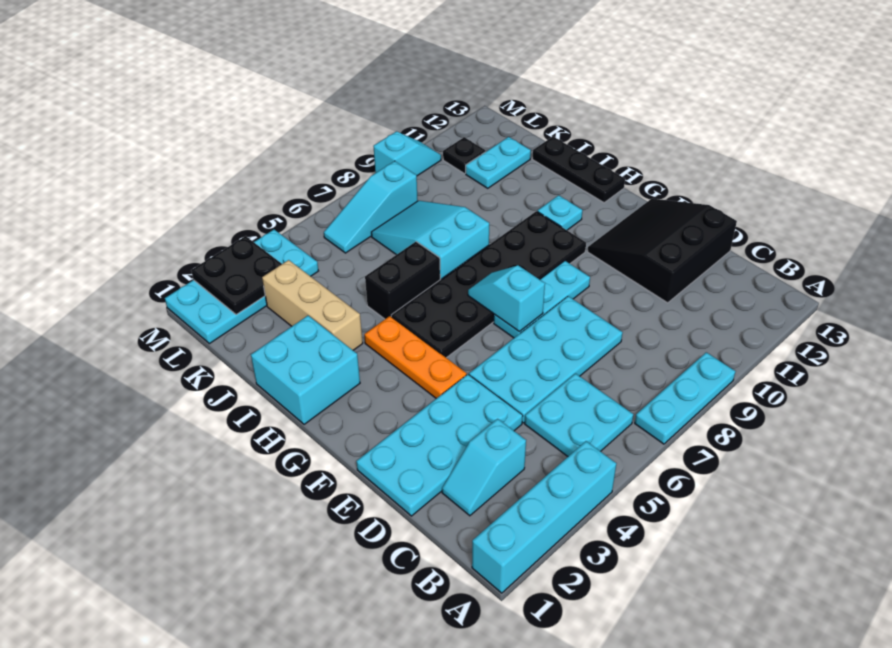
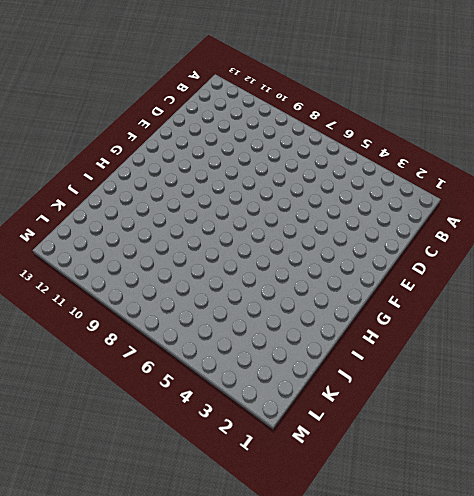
none -> cyan 1x4 brick [472,441,616,593]
none -> cyan 1x3 plate [635,352,735,444]
none -> cyan 2x2 plate [525,374,633,456]

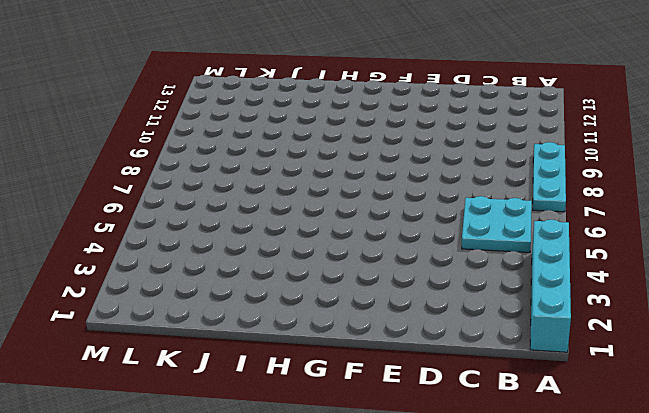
none -> cyan 1x2 slope [442,419,526,516]
none -> cyan 2x4 plate [356,374,523,516]
none -> cyan 2x4 plate [469,296,623,423]

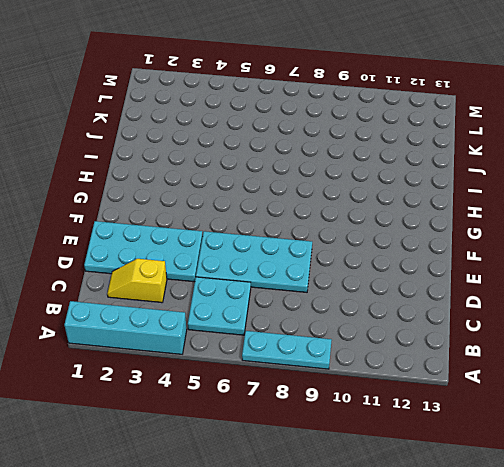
yellow 1x2 slope [107,259,167,303] -> cyan 1x2 slope [442,419,526,516]
none -> black 3x3 slope [588,199,737,303]
none -> orange 1x3 plate [364,316,467,399]
none -> cyan 1x3 plate [494,261,590,338]

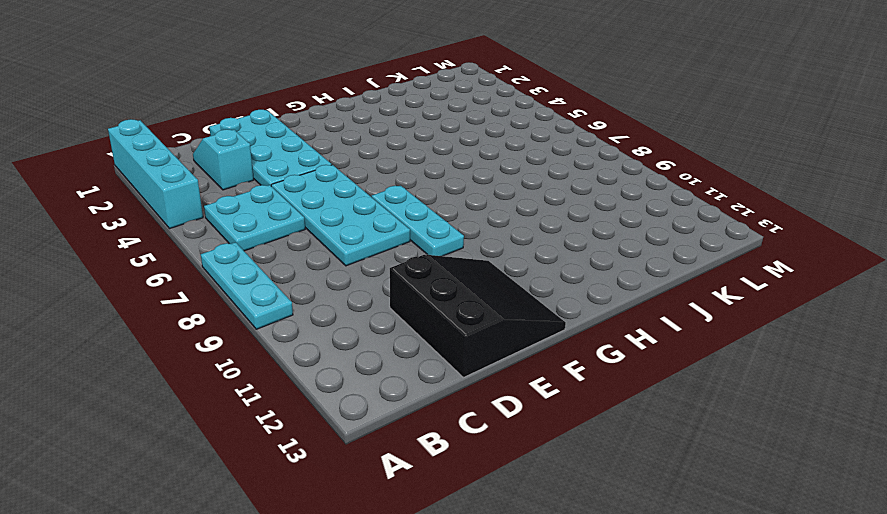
none -> orange 1x3 plate [364,316,467,399]
none -> black 2x6 plate [391,211,586,358]
none -> cyan 2x2 brick [251,316,360,424]

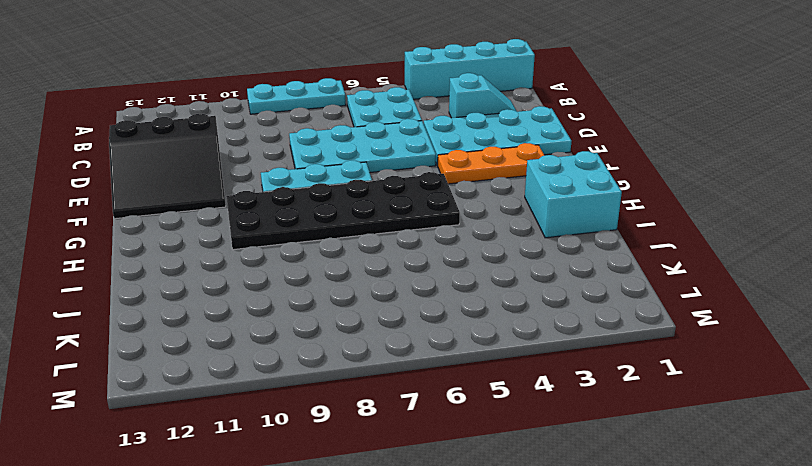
orange 1x3 plate [437,143,544,184] -> orange 1x3 plate turned to [364,316,467,399]
none -> cyan 1x1 plate [537,195,583,230]
none -> black 1x3 plate [532,137,625,203]
none -> tan 1x3 brick [262,260,363,350]

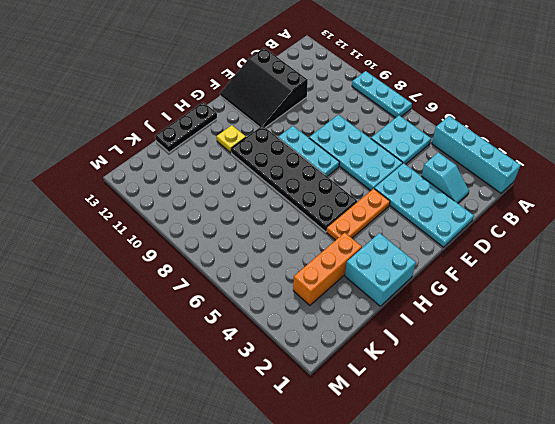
yellow 1x1 plate [217,125,246,153] -> cyan 1x1 plate [537,195,583,230]
orange 1x3 brick [293,233,362,305] -> tan 1x3 brick [262,260,363,350]
none -> black 1x2 brick [365,242,440,319]
none -> cyan 2x3 slope [371,201,489,280]
none -> cyan 1x2 plate [466,137,531,188]

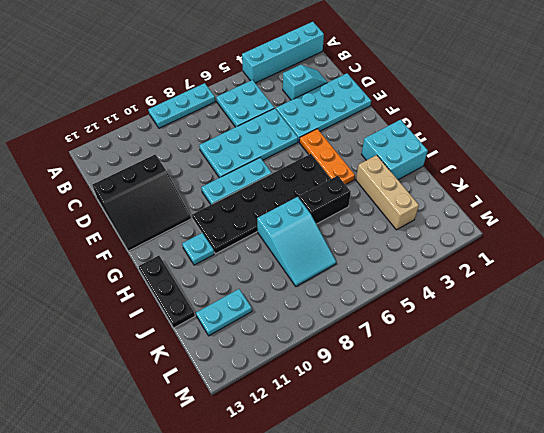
none -> cyan 2x4 plate [165,230,318,344]
none -> cyan 1x3 slope [324,161,418,253]
none -> black 1x1 plate [443,137,486,174]

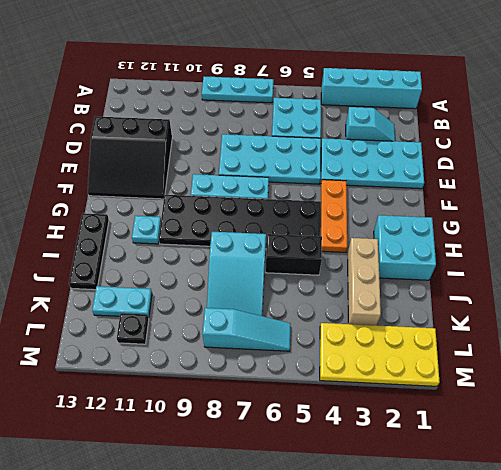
yellow 2x4 plate [320,323,440,386] -> cyan 2x4 plate [165,230,318,344]
none -> cyan 1x2 slope [373,131,441,176]
none -> cyan 1x2 slope [468,265,545,332]
none -> black 2x2 plate [191,236,282,315]

